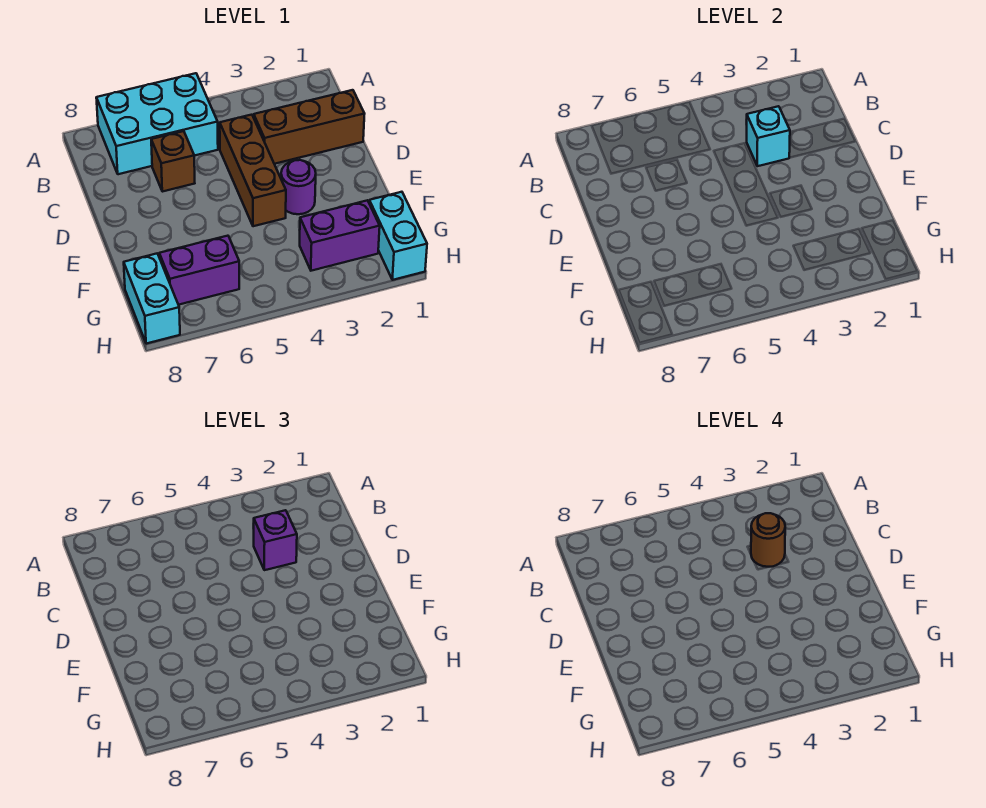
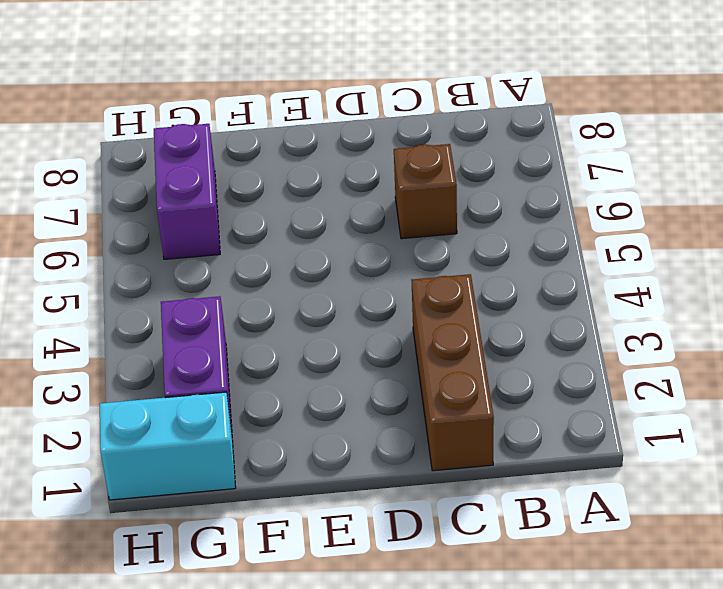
none -> cyan 2x3 brick [96,73,218,174]
none -> brown 1x3 brick [220,115,286,226]
none -> purple 1x1 round brick [281,160,316,214]

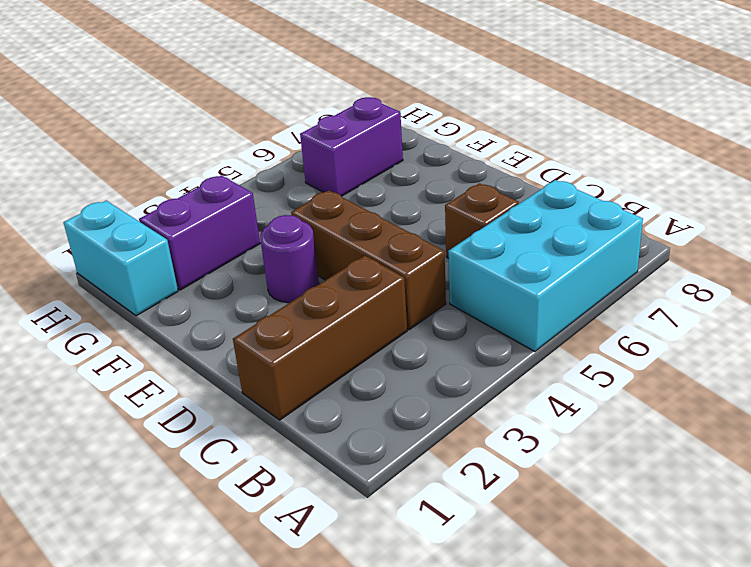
none -> cyan 1x2 brick [124,254,180,344]
none -> cyan 1x1 brick [747,106,790,166]
none -> purple 1x1 brick [254,510,297,570]

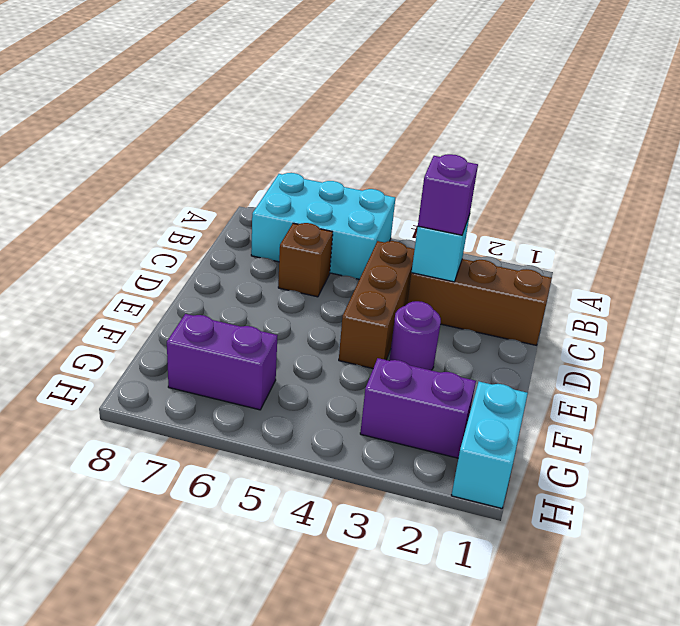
none -> cyan 1x2 brick [124,254,180,344]
none -> brown 1x1 round brick [751,513,785,567]

